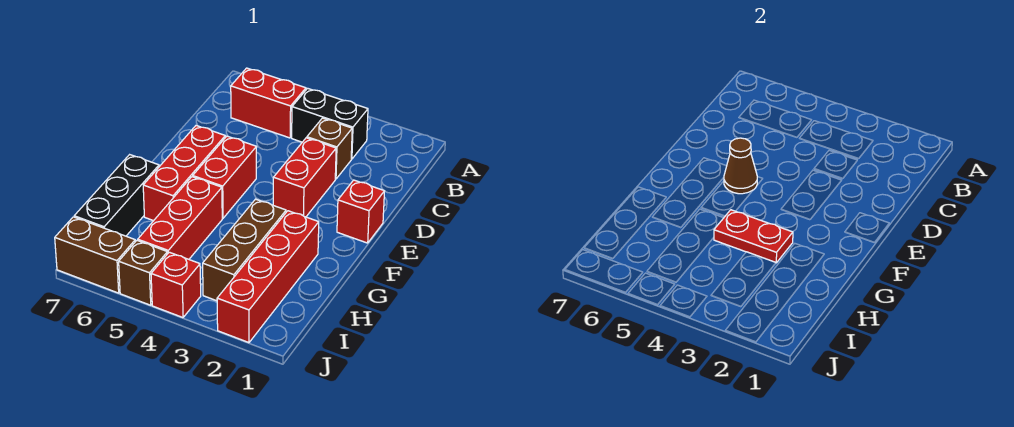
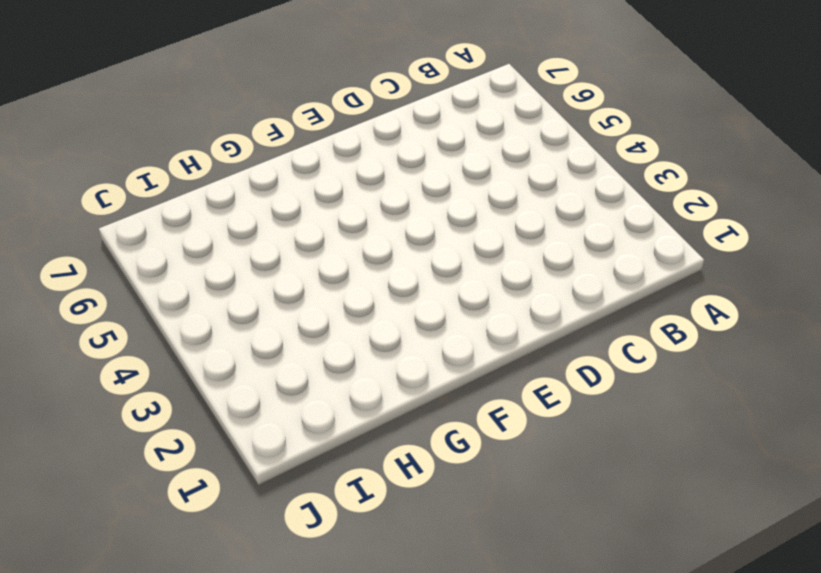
none -> black 1x2 brick [292,88,368,159]
none -> red 1x2 brick [231,68,306,138]
none -> brown 1x1 brick [307,118,352,179]

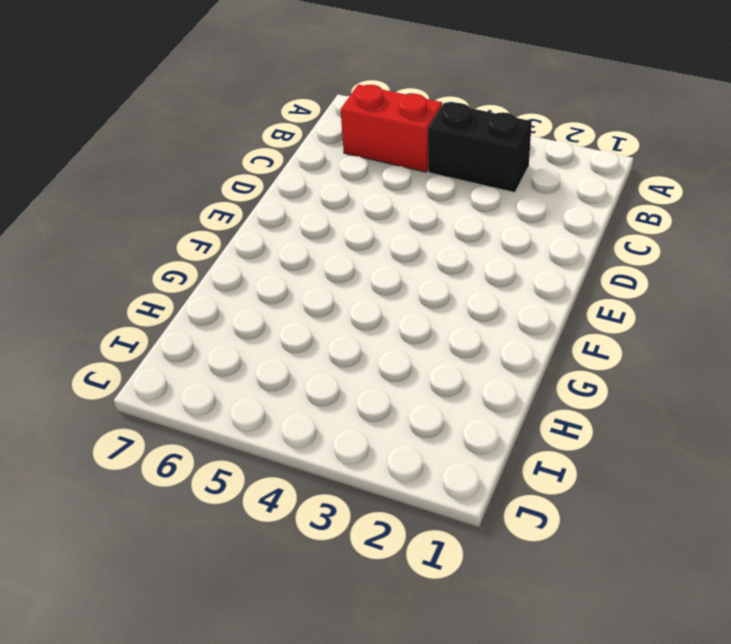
none -> brown 1x1 brick [307,118,352,179]
none -> red 1x2 brick [273,138,336,217]
none -> red 1x1 brick [337,180,385,243]

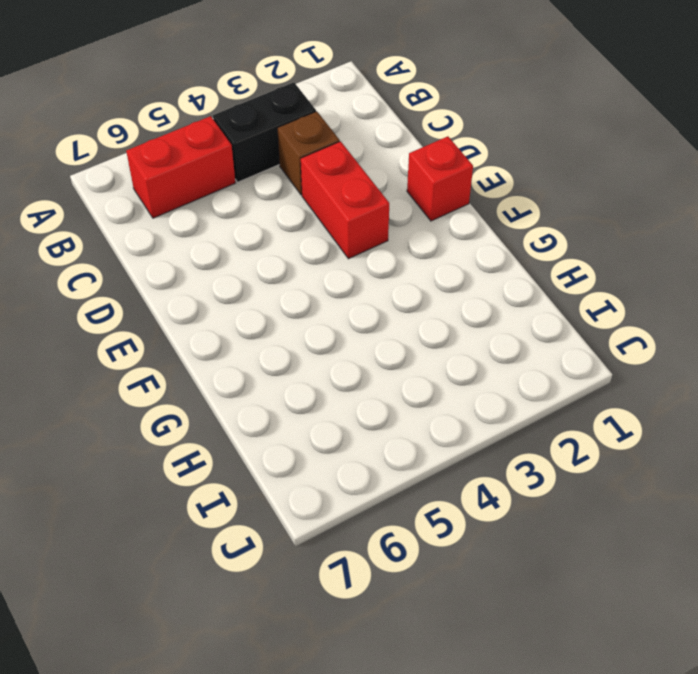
none -> red 1x2 brick [193,136,257,218]
none -> red 1x3 brick [143,126,225,221]
none -> red 1x4 brick [217,211,319,343]

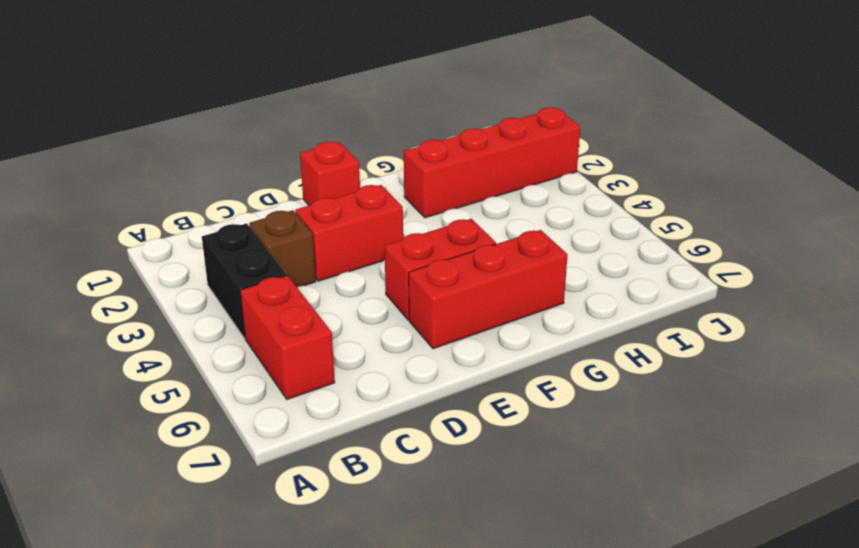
none -> brown 1x3 brick [203,199,286,301]
none -> red 1x3 brick [138,177,222,259]
none -> black 1x3 brick [74,155,159,236]

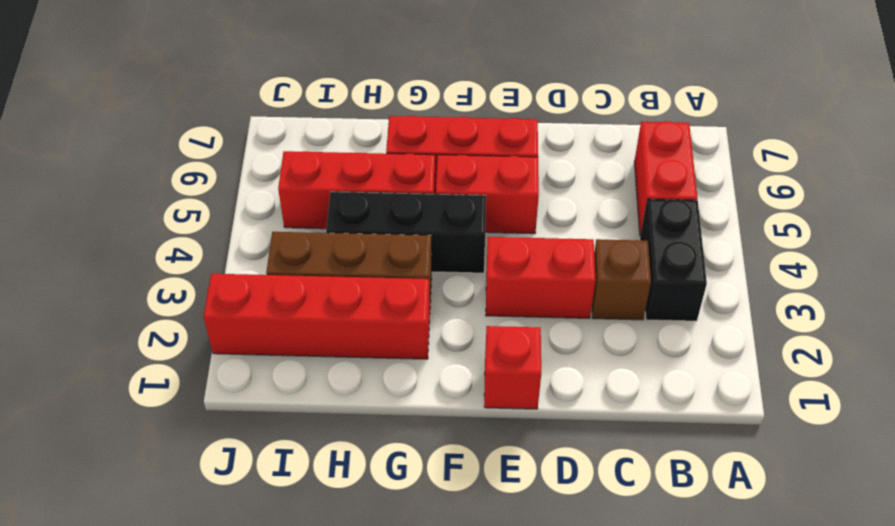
black 1x3 brick [326,192,486,273] -> black 1x3 brick moved to [74,155,159,236]
none -> red 1x1 brick [151,252,201,317]
none -> brown 1x1 brick [119,240,168,305]
none -> brown 1x2 brick [55,217,135,293]

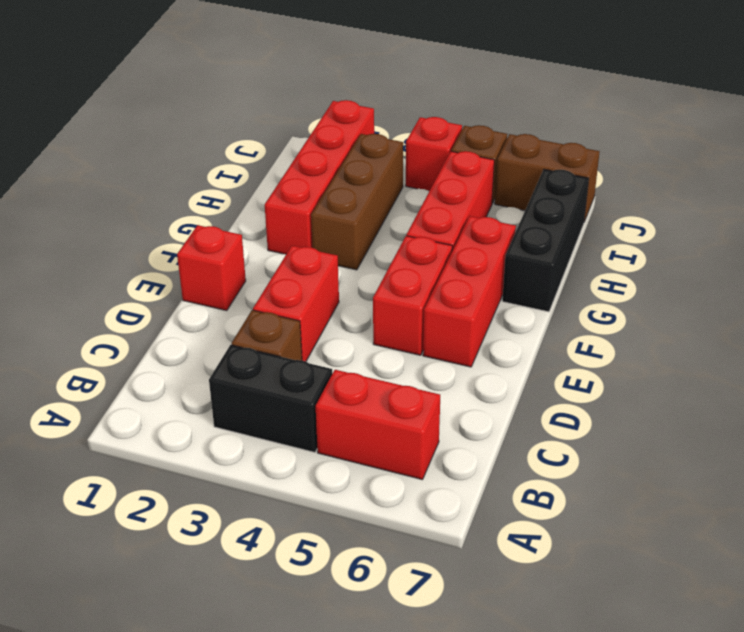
none -> brown 1x1 cone [724,138,757,194]
none -> red 1x2 plate [714,210,793,263]

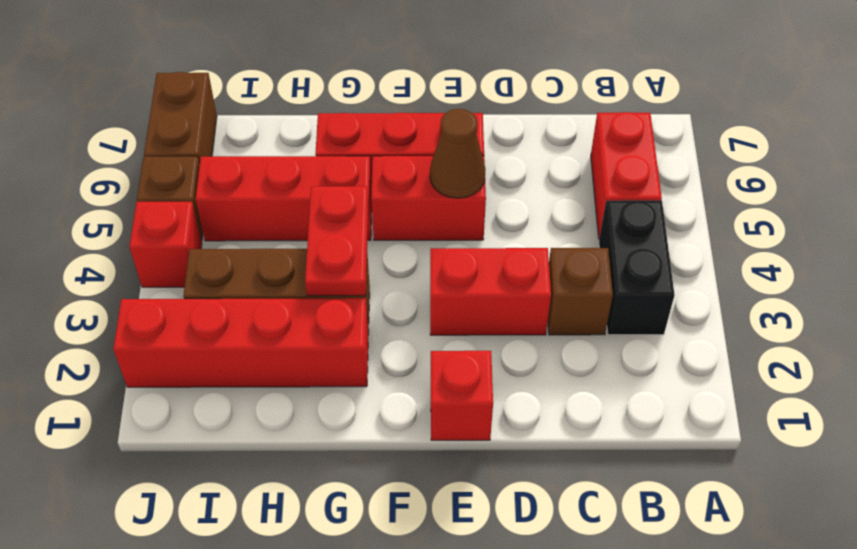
none -> black 1x3 brick [74,155,159,236]

